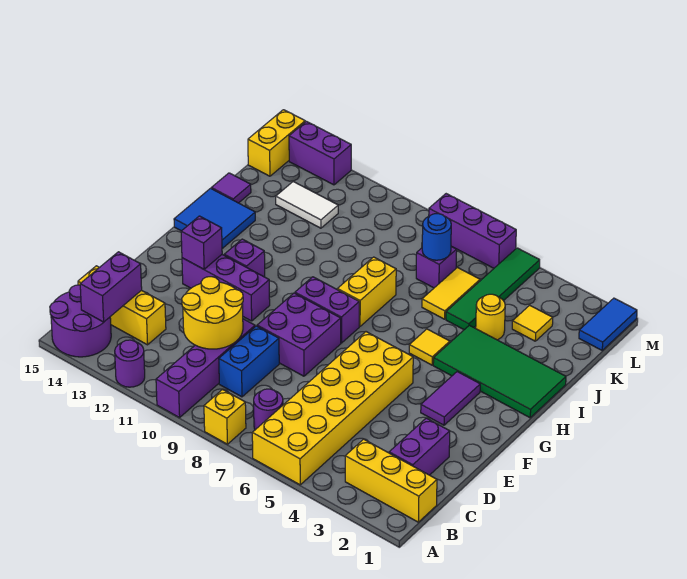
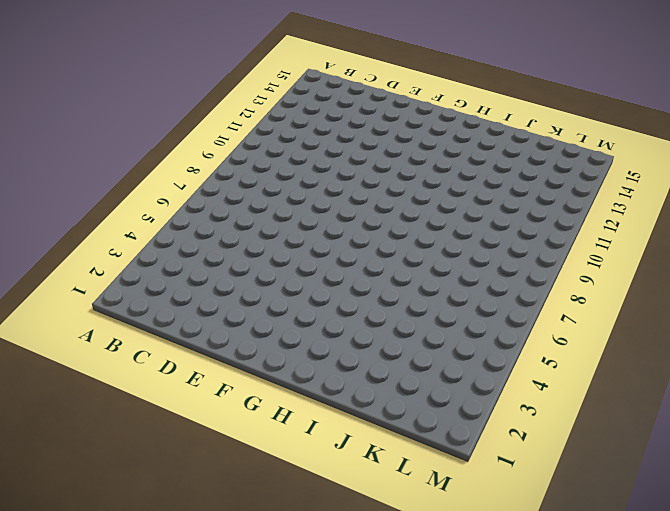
none -> yellow 2x6 brick [252,332,413,485]
none -> yellow 1x1 brick [204,390,246,444]
none -> purple 1x4 brick [156,319,255,418]
none -> purple 1x1 round brick [115,340,145,387]

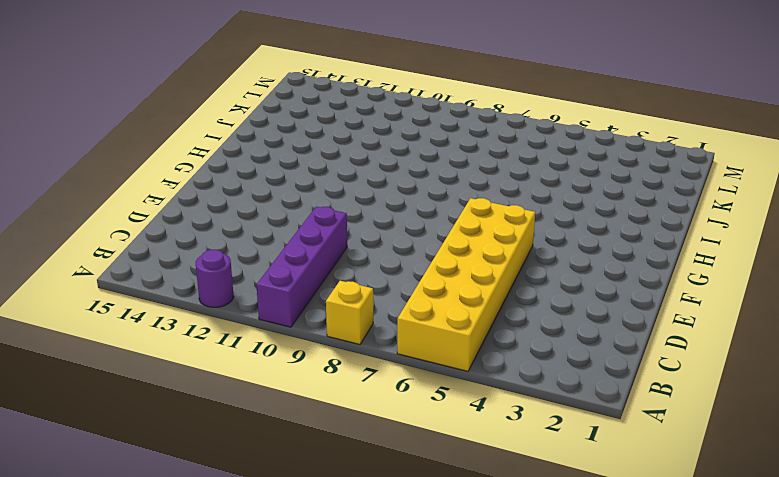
none -> purple 2x2 round brick [50,285,111,357]
none -> yellow 1x3 brick [345,439,437,522]
none -> purple 1x1 round brick [254,389,283,430]
none -> purple 1x2 brick [389,418,450,475]

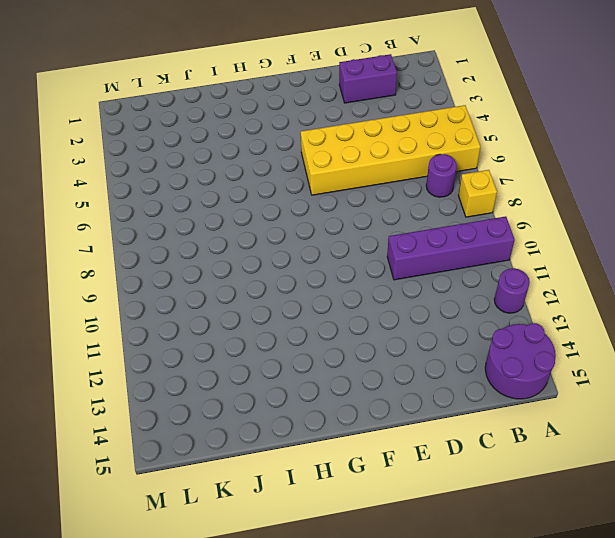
none -> yellow 1x3 brick [345,439,437,522]
none -> blue 1x2 brick [219,326,279,397]
none -> yellow 1x3 brick [78,266,166,345]
none -> purple 2x2 brick [257,293,341,376]

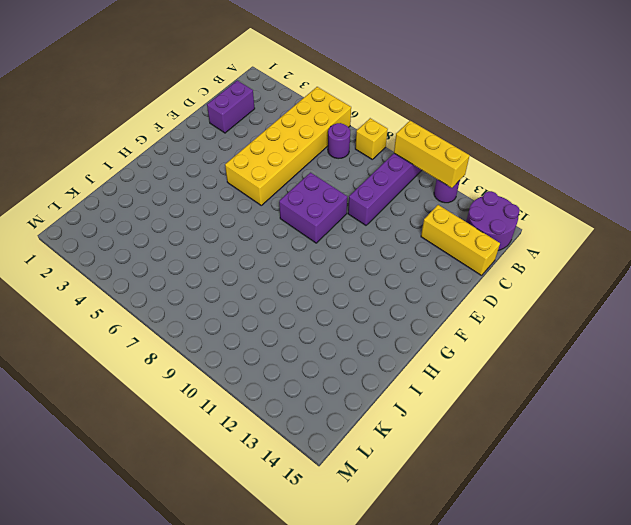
yellow 1x3 brick [394,121,470,188] -> yellow 1x3 brick moved to [345,439,437,522]
none -> blue 1x2 brick [219,326,279,397]
none -> purple 1x2 tile [421,372,480,425]
none -> purple 1x3 brick [182,255,270,321]
none -> purple 1x2 brick [295,277,359,343]

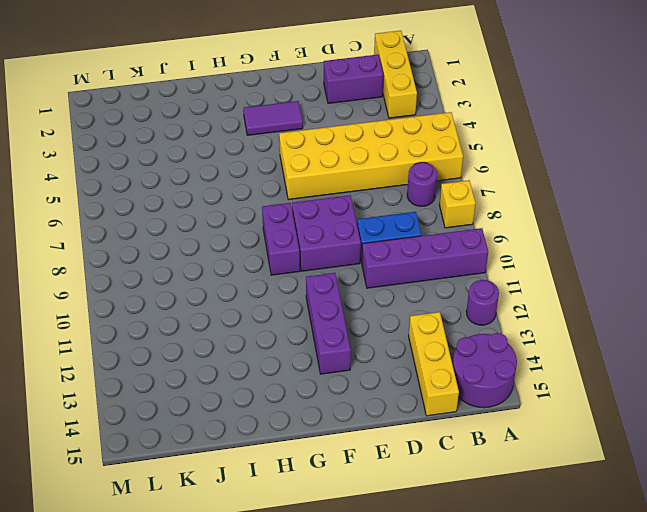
none -> purple 1x1 brick [224,239,265,277]
none -> green 2x4 tile [433,325,566,418]
none -> yellow 1x1 tile [409,329,450,365]
none -> yellow 1x2 brick [337,257,396,326]

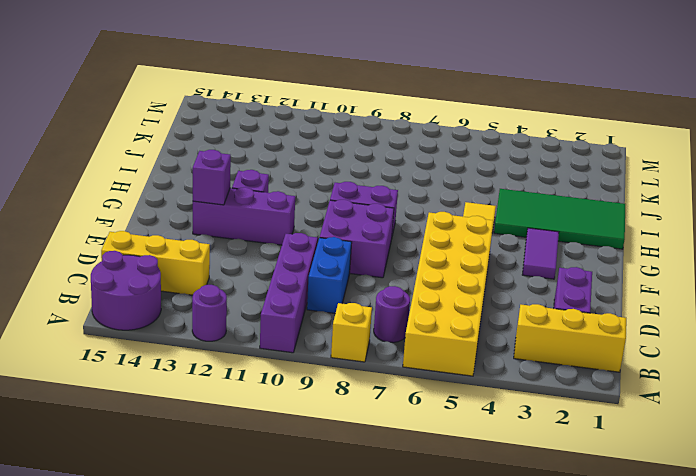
none -> yellow 1x2 brick [337,257,396,326]
none -> blue 2x2 tile [174,188,255,249]
none -> yellow 1x1 round brick [476,294,505,340]
none -> green 1x4 tile [446,248,540,330]

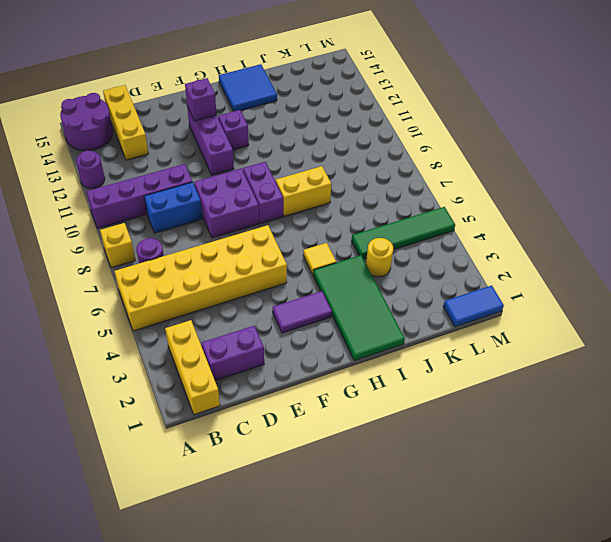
none -> yellow 1x2 tile [422,268,480,319]
none -> purple 1x1 tile [211,173,251,203]
none -> yellow 1x1 tile [512,305,553,341]
none -> purple 1x1 brick [416,247,457,288]

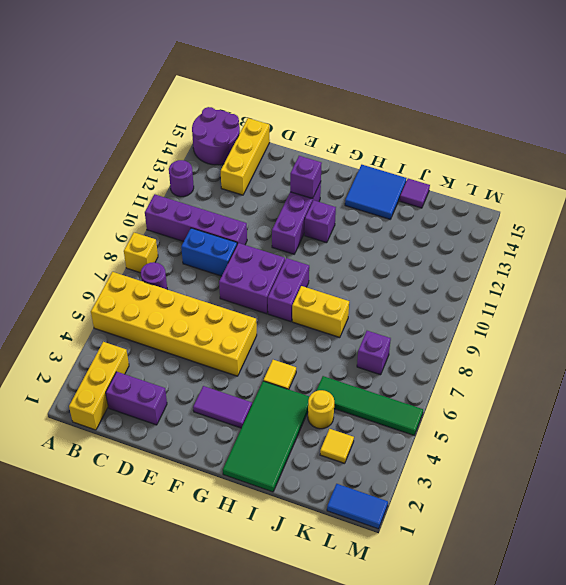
none -> yellow 1x2 tile [422,268,480,319]
none -> white 1x2 tile [276,182,338,228]
none -> yellow 1x2 brick [248,110,305,176]
none -> purple 1x3 brick [429,194,516,268]

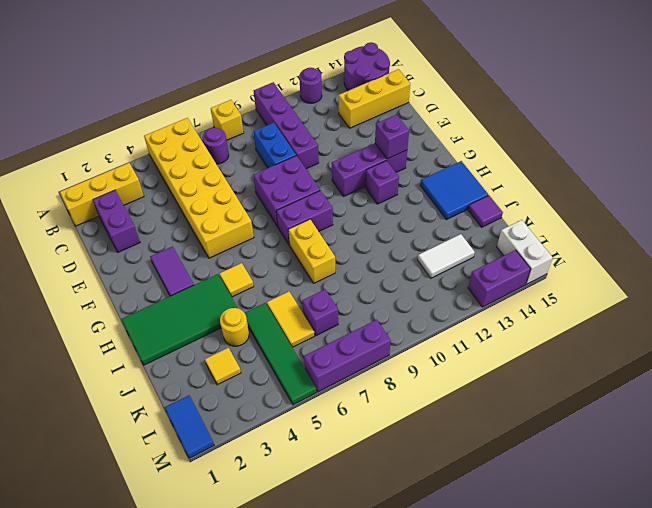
white 1x2 brick [497,220,553,284] -> yellow 1x2 brick [248,110,305,176]
none -> purple 1x2 brick [80,252,142,322]
none -> yellow 2x2 round brick [182,277,243,349]
none -> blue 1x1 round brick [422,214,451,260]

